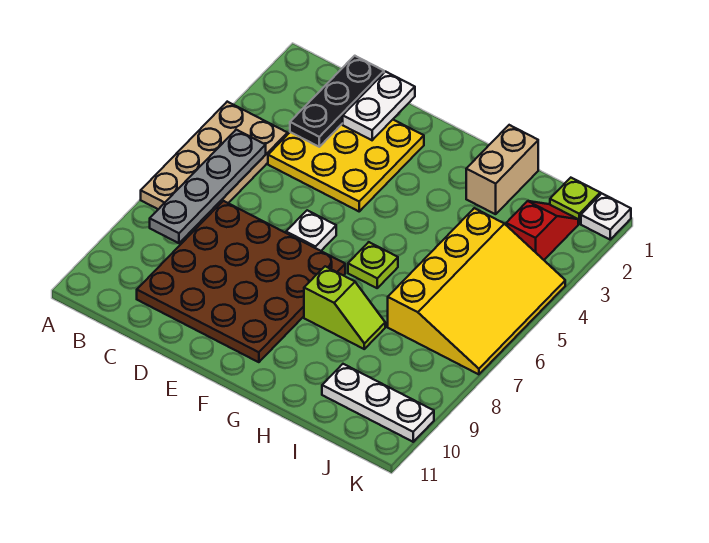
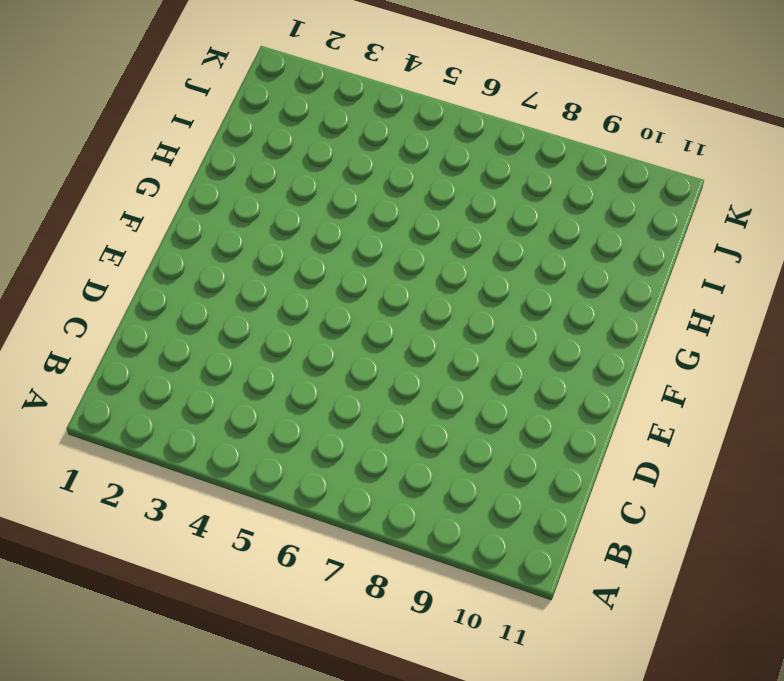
none -> tan 2x4 plate [141,102,287,229]
none -> yellow 3x3 plate [268,120,424,211]
none -> brown 4x4 plate [137,201,345,362]

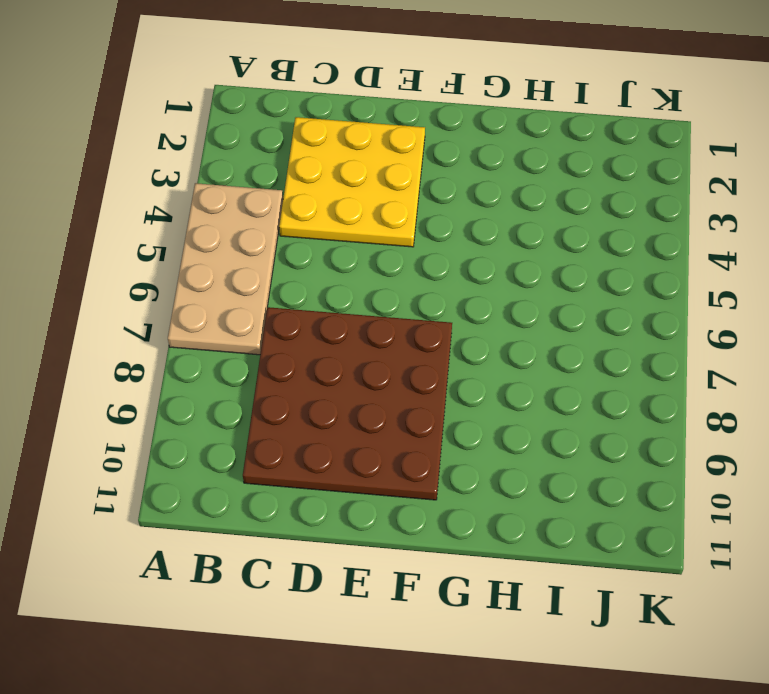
none -> white 1x1 plate [286,210,336,251]
none -> lime 1x1 plate [348,242,398,288]
none -> lime 1x2 slope [304,266,385,349]

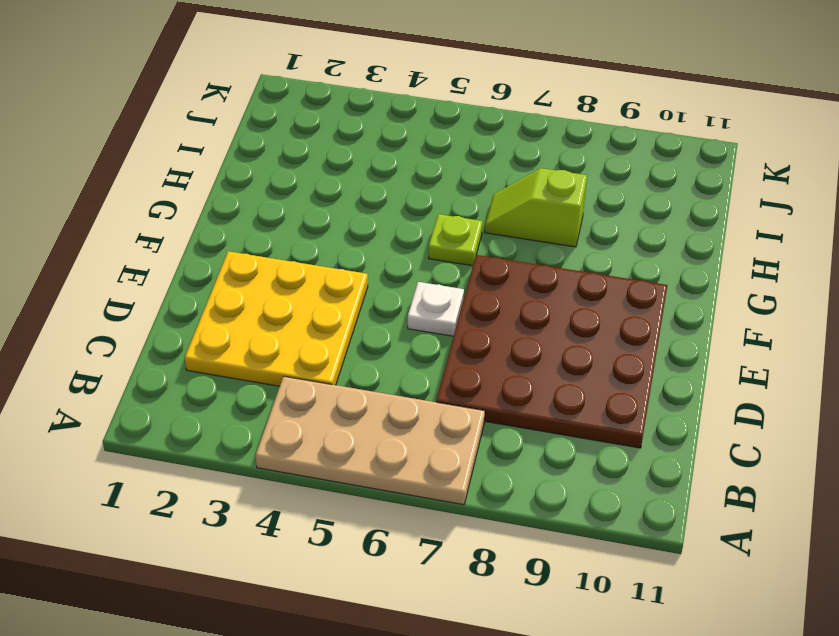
lime 1x2 slope [485,168,587,247] -> lime 1x2 slope turned to [304,266,385,349]
none -> tan 1x2 brick [466,125,538,214]
none -> yellow 3x4 slope [388,208,565,374]
none -> white 1x3 plate [322,364,434,442]

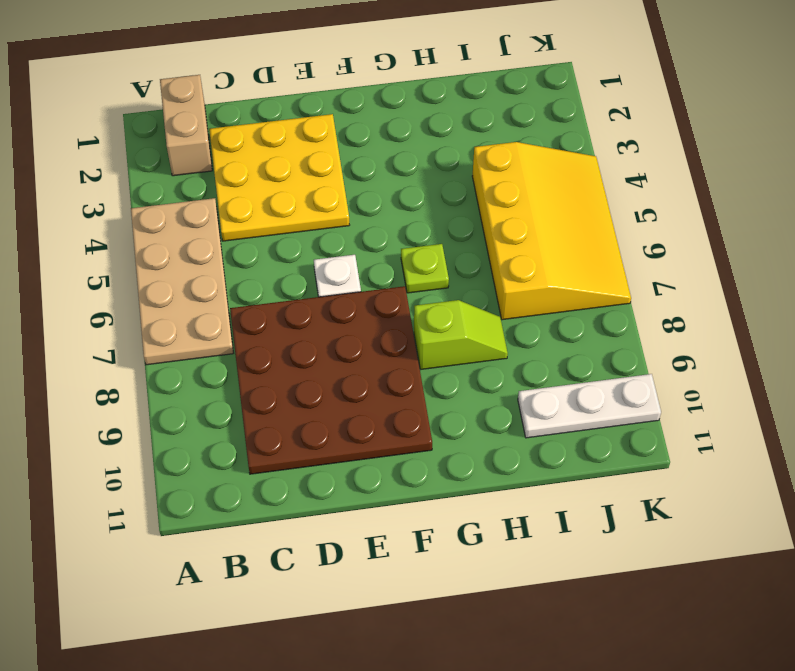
tan 1x2 brick [160,75,212,176] -> tan 1x2 brick moved to [466,125,538,214]
none -> lime 1x1 plate [550,178,600,224]
none -> red 1x2 slope [506,201,578,260]
none -> white 1x1 plate [581,193,631,239]

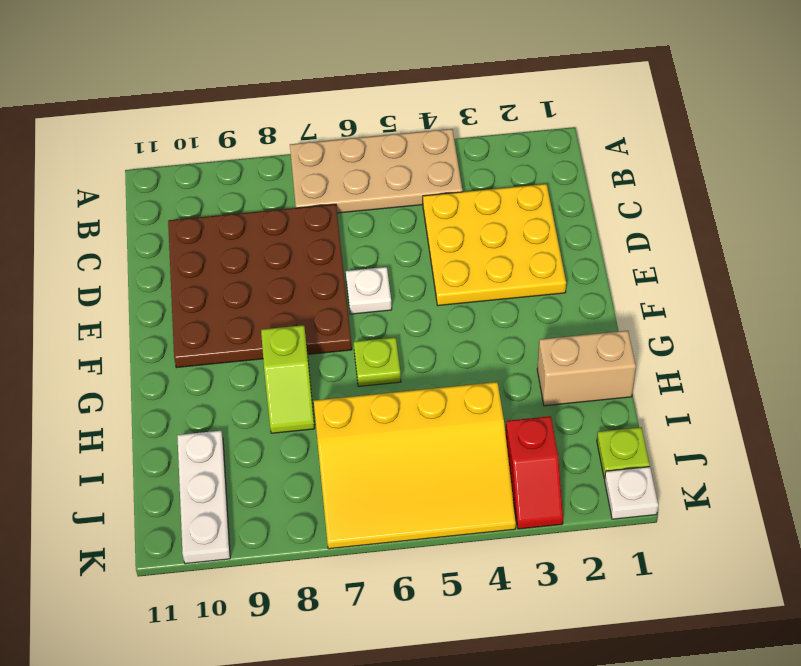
red 1x2 slope [506,416,563,529] -> red 1x2 slope turned to [506,201,578,260]
none -> grey 1x4 plate [150,130,266,243]
none -> black 1x3 plate [290,56,384,147]
none -> white 1x2 plate [343,72,415,140]

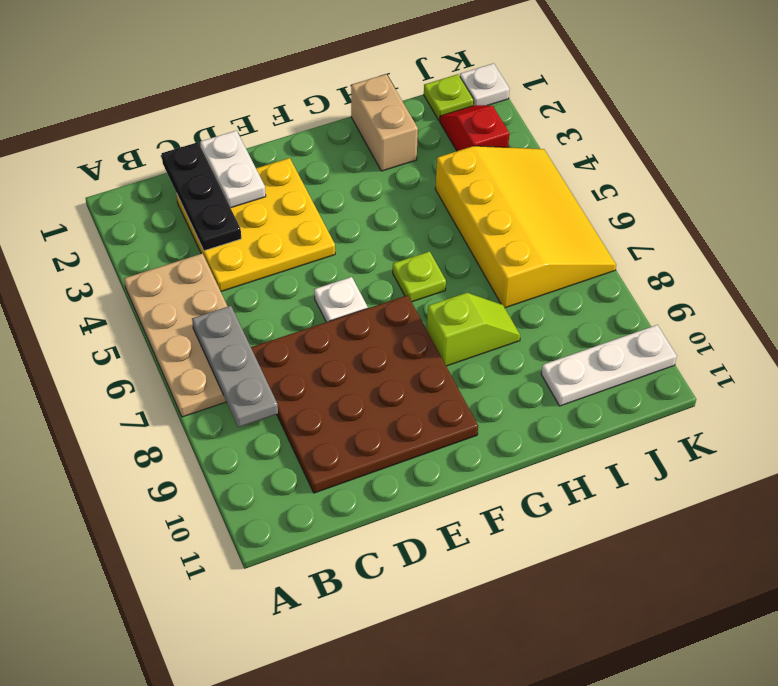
grey 1x3 plate [192,306,278,427] -> grey 1x4 plate [150,130,266,243]

